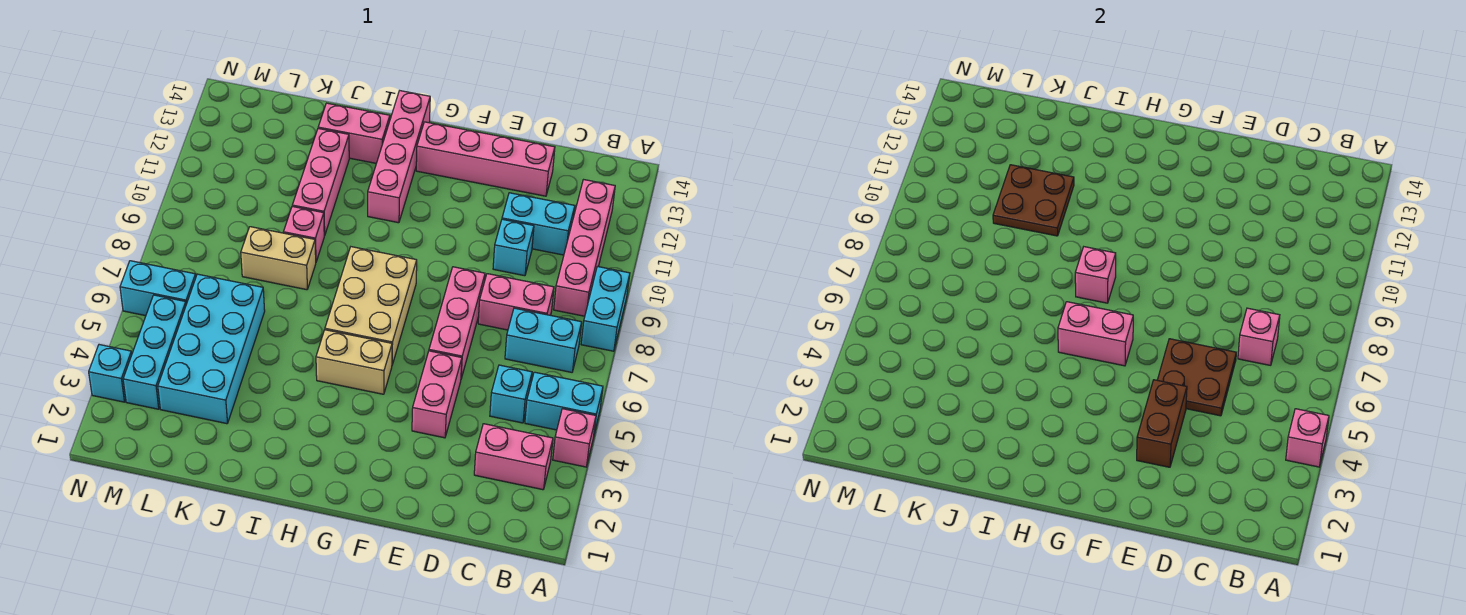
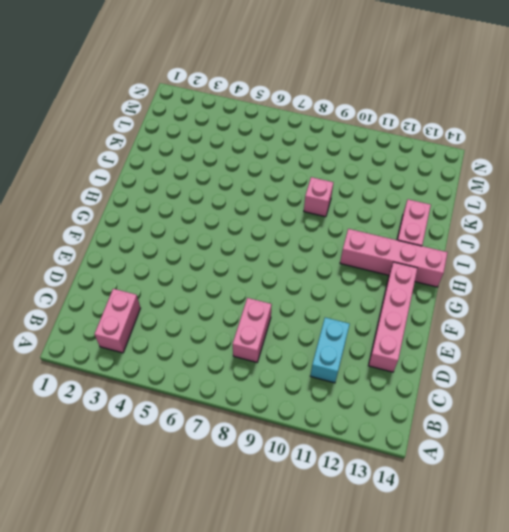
none -> pink 1x1 brick [553,409,596,467]
none -> cyan 1x2 brick [525,372,603,434]
none -> cyan 1x2 brick [581,266,630,351]
none -> cyan 1x2 brick [505,308,582,372]

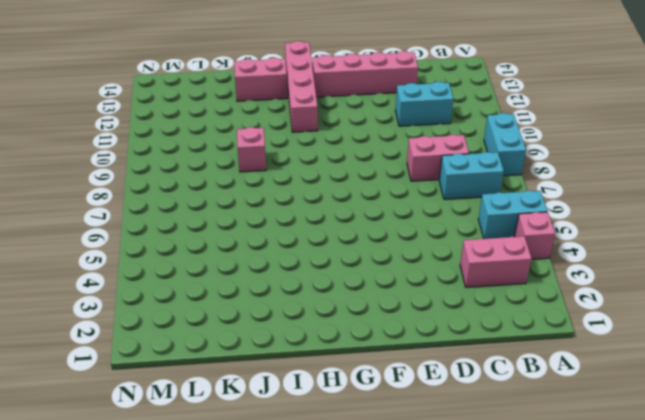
none -> pink 1x4 brick [554,180,615,316]
none -> cyan 1x1 brick [490,365,532,423]
none -> cyan 1x1 brick [493,219,534,276]
none -> pink 1x2 brick [412,351,462,438]

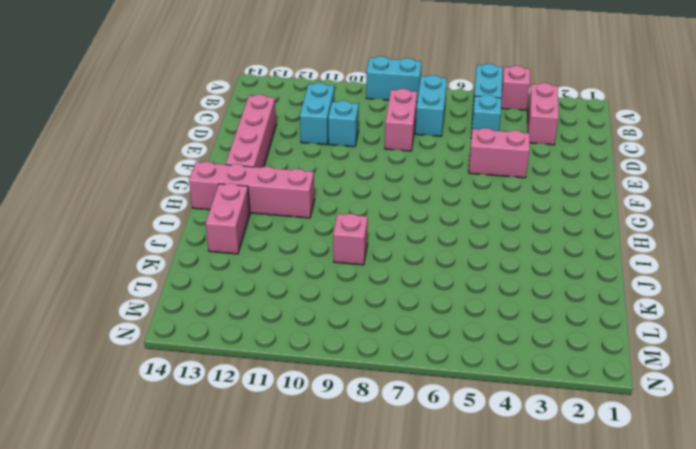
none -> pink 1x4 brick [554,180,615,316]
none -> pink 1x3 brick [429,267,485,378]
none -> tan 1x2 brick [316,330,392,394]
none -> tan 2x3 brick [325,247,417,365]

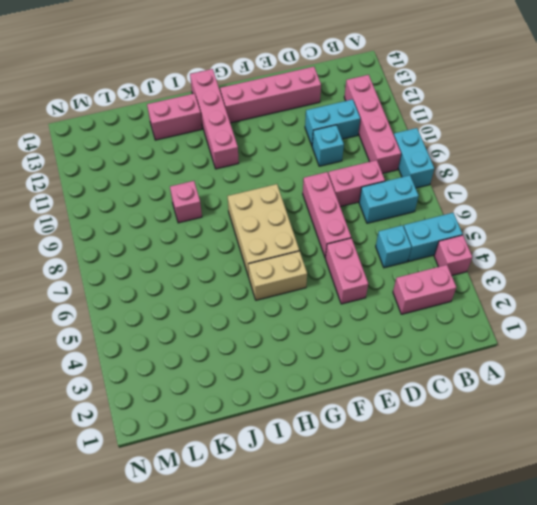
none -> tan 1x2 brick [241,227,316,290]
none -> pink 1x3 brick [292,129,349,236]
none -> cyan 2x4 brick [158,274,265,424]
none -> cyan 1x3 brick [123,295,186,409]

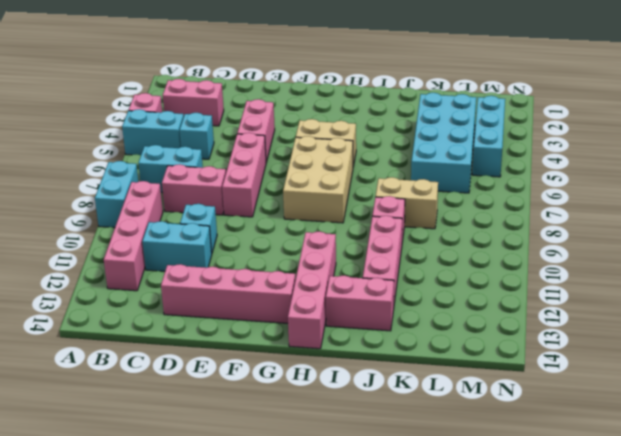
none -> cyan 1x2 brick [120,261,196,316]
none -> cyan 1x1 brick [89,345,132,402]
none -> pink 1x1 brick [1286,409,1329,467]
none -> pink 1x1 brick [1238,308,1280,365]

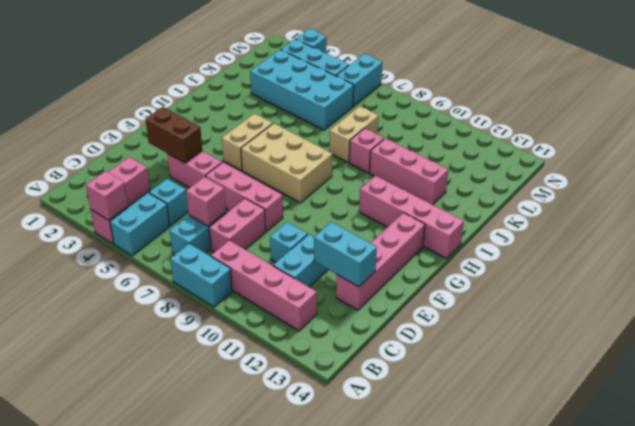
cyan 1x2 brick [314,222,377,287] -> none
none -> pink 1x2 brick [318,103,390,163]
none -> brown 2x2 plate [1158,339,1236,416]
none -> pink 1x2 brick [1058,302,1133,366]
none -> pink 1x1 brick [1075,247,1116,303]

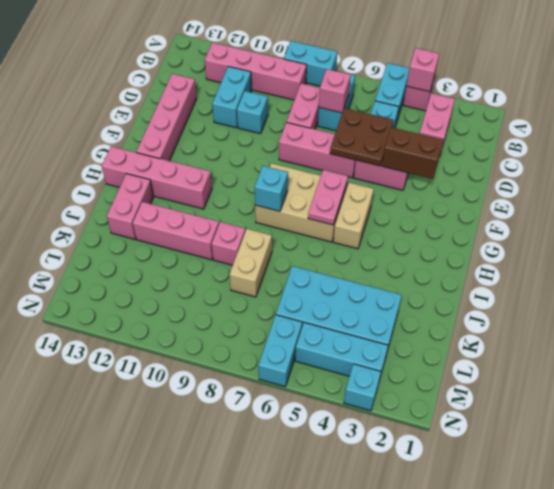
pink 1x2 plate [308,170,348,225] -> pink 1x2 brick [1058,302,1133,366]
cyan 1x1 brick [255,166,288,211] -> pink 1x1 brick [1075,247,1116,303]
none -> brown 2x2 plate [993,165,1074,236]

